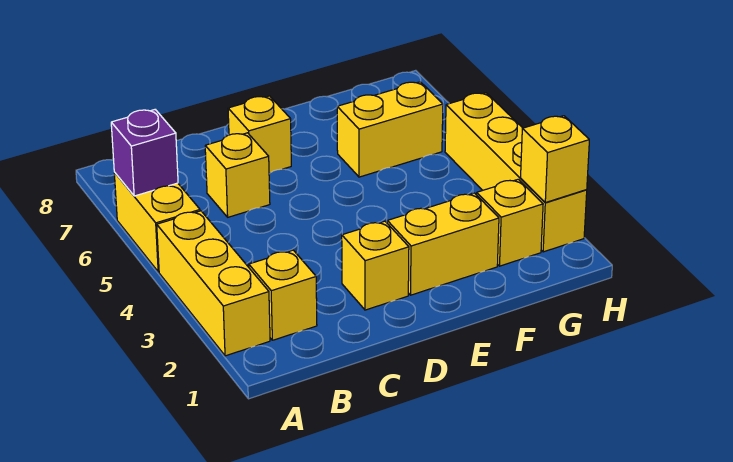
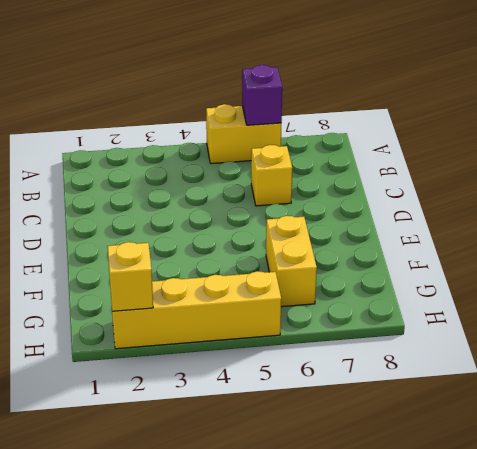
none -> yellow 1x3 brick [157,211,270,356]
none -> yellow 1x1 brick [249,250,317,340]
none -> yellow 1x1 brick [342,221,409,310]

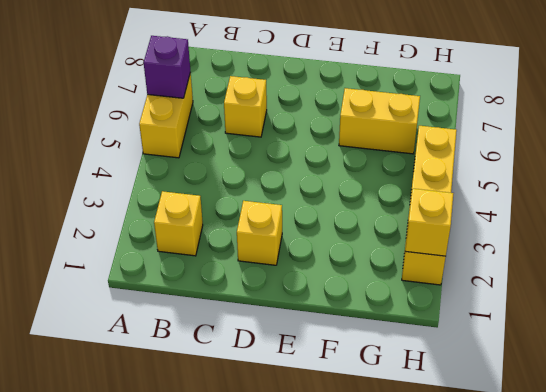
none -> yellow 1x3 brick [157,211,270,356]
none -> yellow 1x1 brick [228,96,291,173]
none -> yellow 1x2 brick [387,193,499,295]

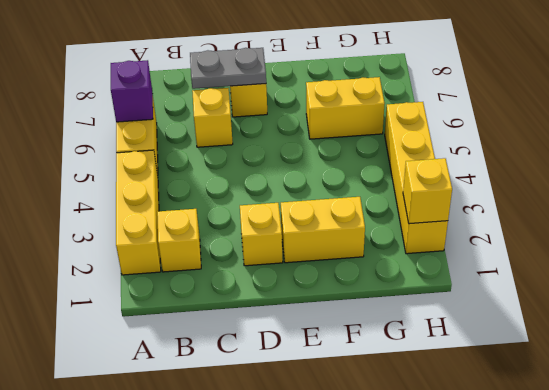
grey 1x2 plate [190,48,266,89] -> none
none -> yellow 1x1 brick [477,179,543,266]

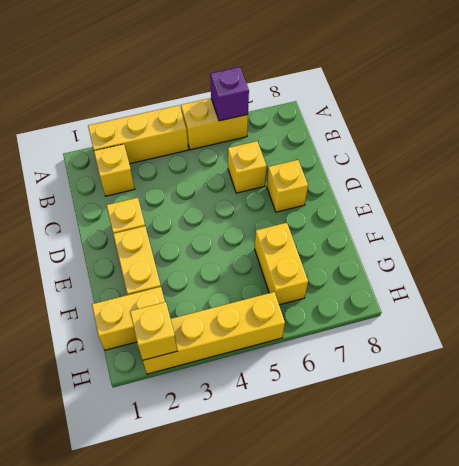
yellow 1x2 brick [92,287,165,350] -> yellow 1x1 brick [477,179,543,266]

